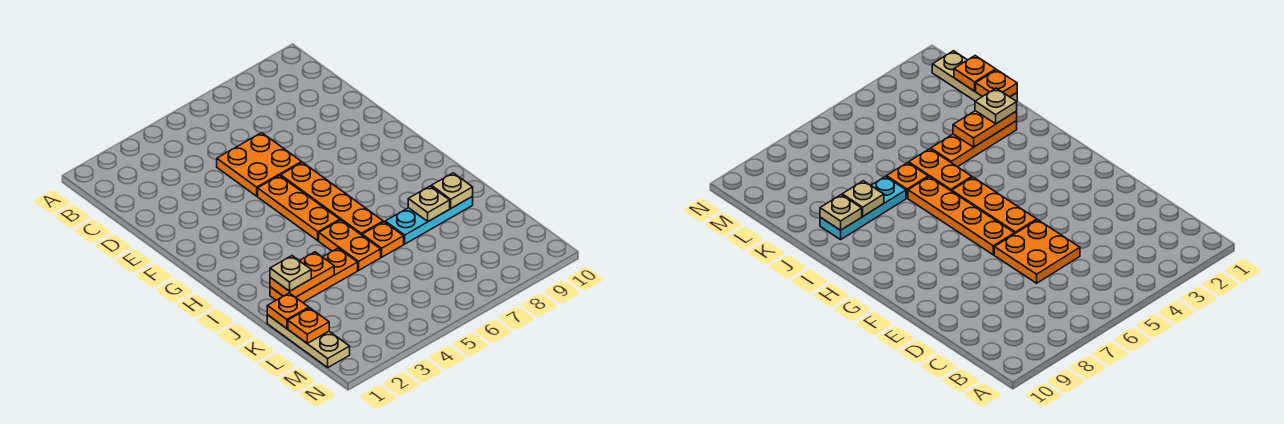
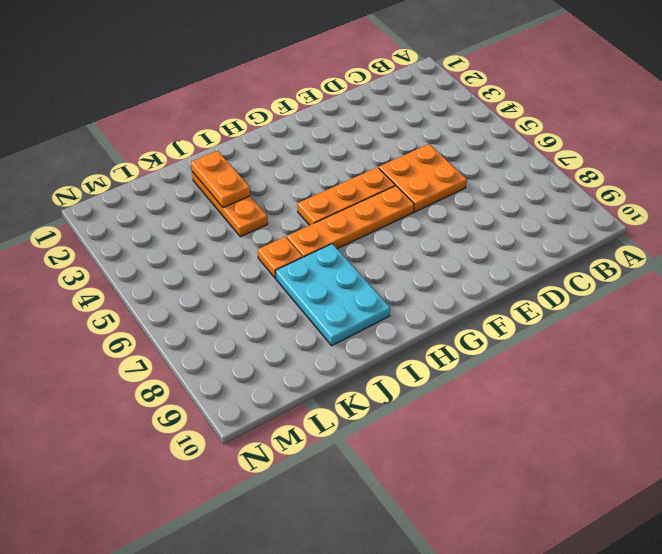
cyan 2x3 plate [276,244,390,346] -> cyan 1x3 plate [385,196,473,244]
none -> orange 1x2 plate [319,220,381,270]
none -> tan 1x3 plate [267,315,350,367]
none -> tan 1x1 plate [408,186,450,221]

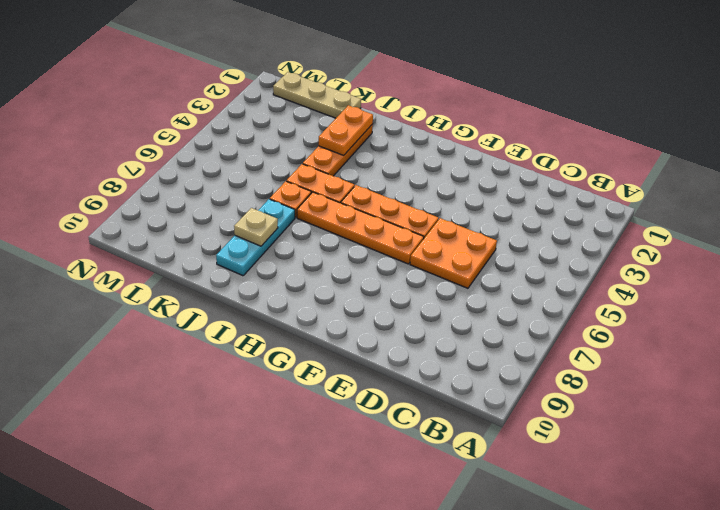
none -> tan 1x1 plate [431,173,473,208]
none -> orange 1x1 plate [267,293,309,328]
none -> orange 1x1 plate [288,308,329,343]

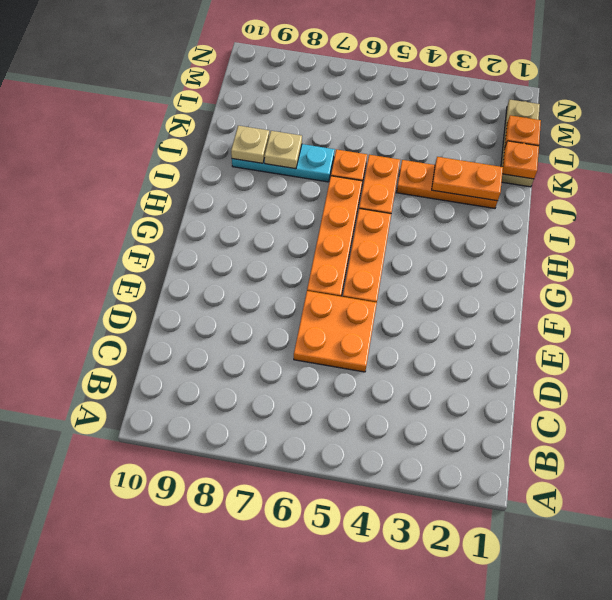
none -> tan 1x1 plate [270,256,311,291]

